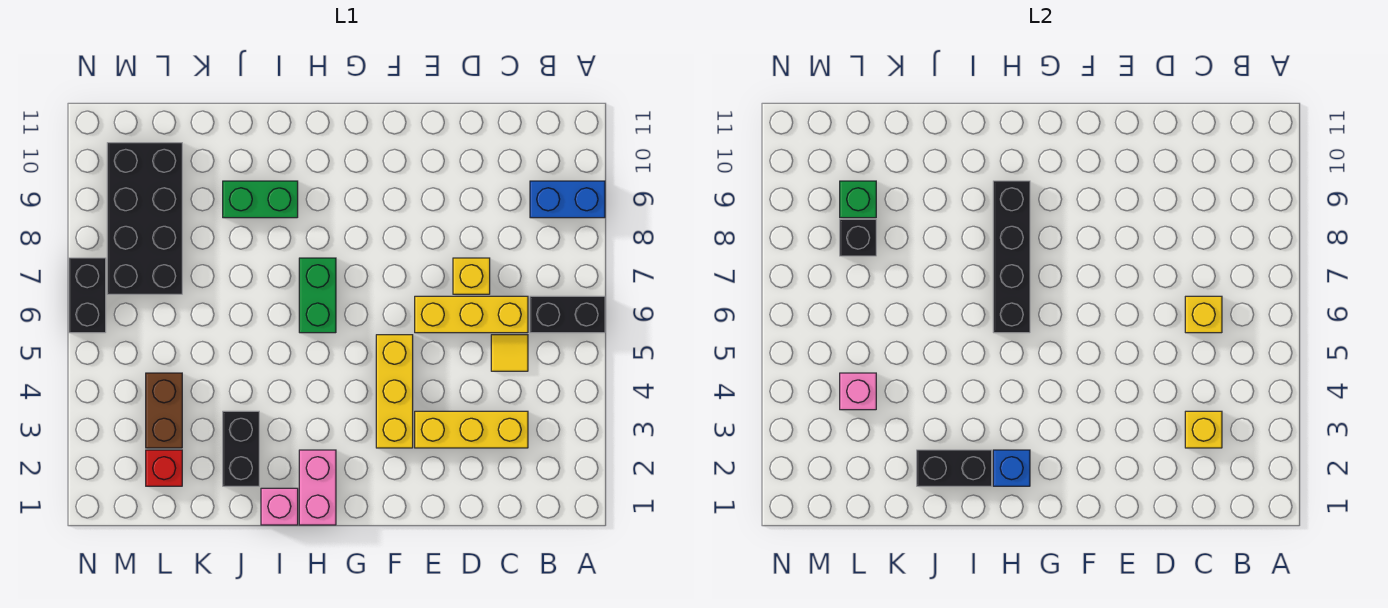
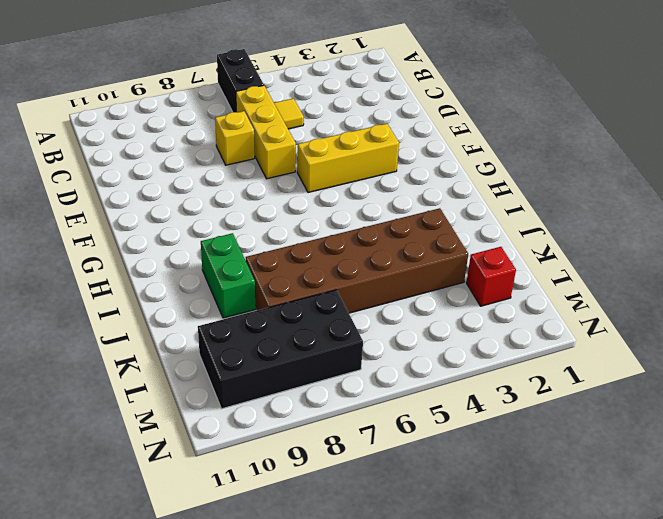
brown 2x6 brick [246,208,468,313] -> black 1x2 brick [223,411,259,486]
none -> blue 1x2 brick [530,181,605,218]
none -> yellow 1x3 brick [415,411,528,448]
none -> pink 1x2 brick [299,450,336,525]

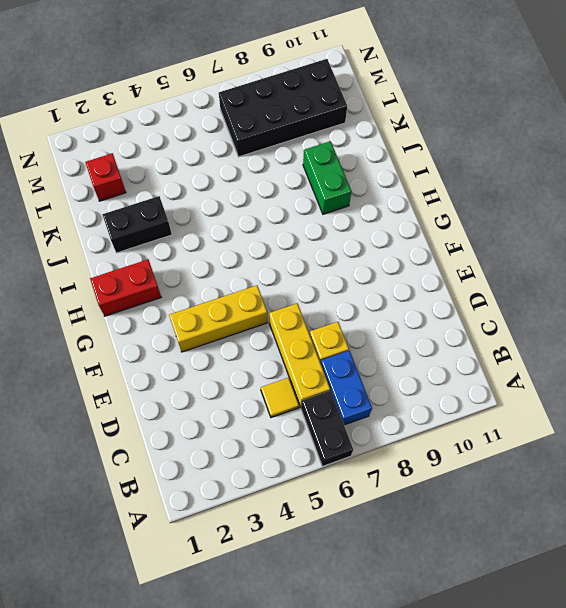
blue 1x2 brick [321,351,372,425] -> blue 1x2 brick moved to [530,181,605,218]
red 1x2 brick [90,260,161,316] -> pink 1x2 brick [299,450,336,525]
none -> yellow 1x3 brick [415,411,528,448]
none -> green 1x2 brick [299,258,336,333]
none -> pink 1x1 brick [261,488,298,525]

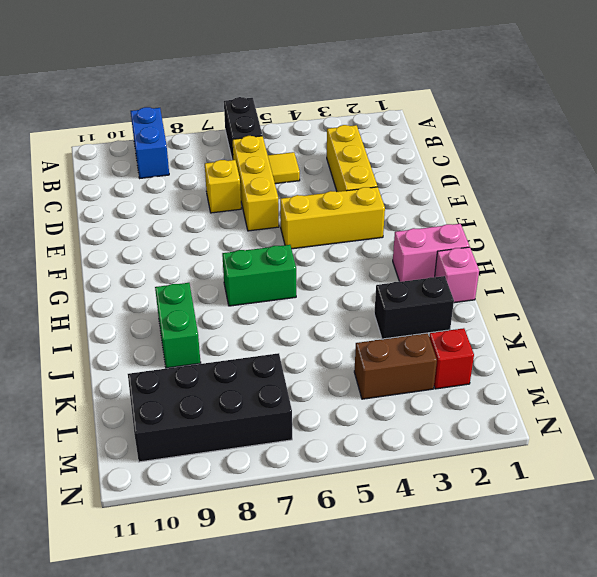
none -> black 1x2 brick [69,258,106,333]
none -> yellow 1x1 brick [1185,411,1222,448]
none -> yellow 1x1 brick [1185,296,1222,333]

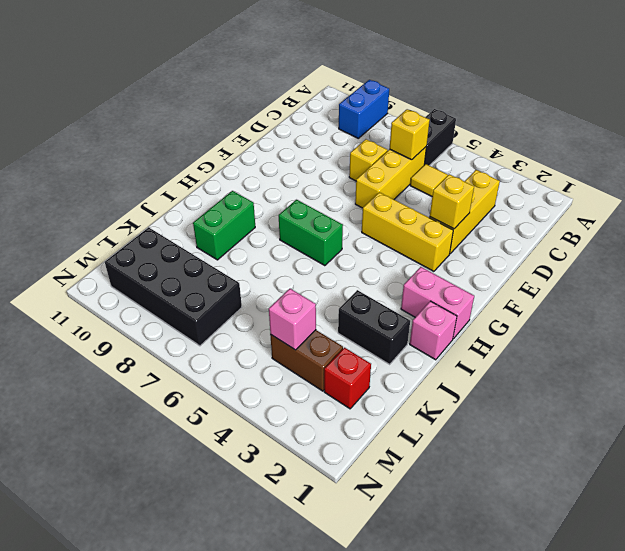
yellow 1x1 brick [430,174,474,229] -> yellow 1x1 brick moved to [1185,411,1222,448]
none -> black 1x2 brick [69,258,106,333]
none -> blue 1x1 brick [993,450,1030,486]
none -> black 1x4 brick [993,181,1030,333]

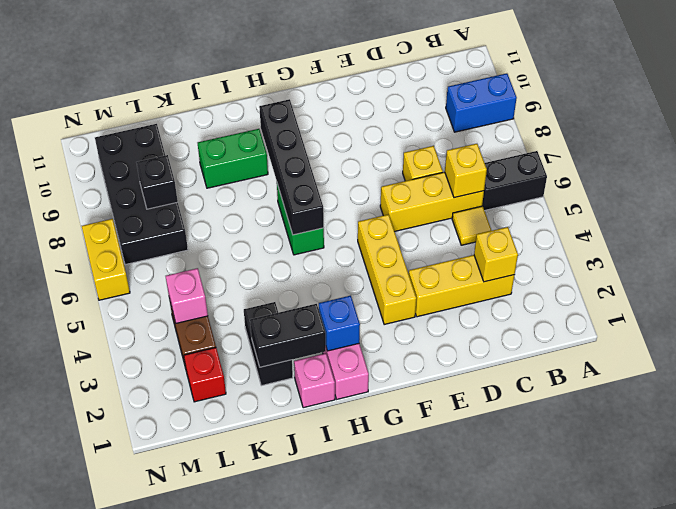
yellow 1x2 brick [82,219,130,300] -> black 1x2 brick [69,258,106,333]
none -> green 1x1 brick [840,181,876,218]

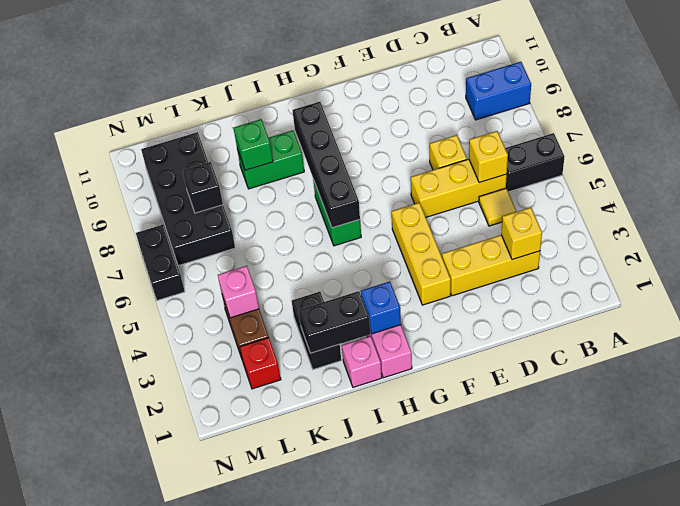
green 1x1 brick [233,119,273,170] -> green 1x1 brick moved to [840,181,876,218]

